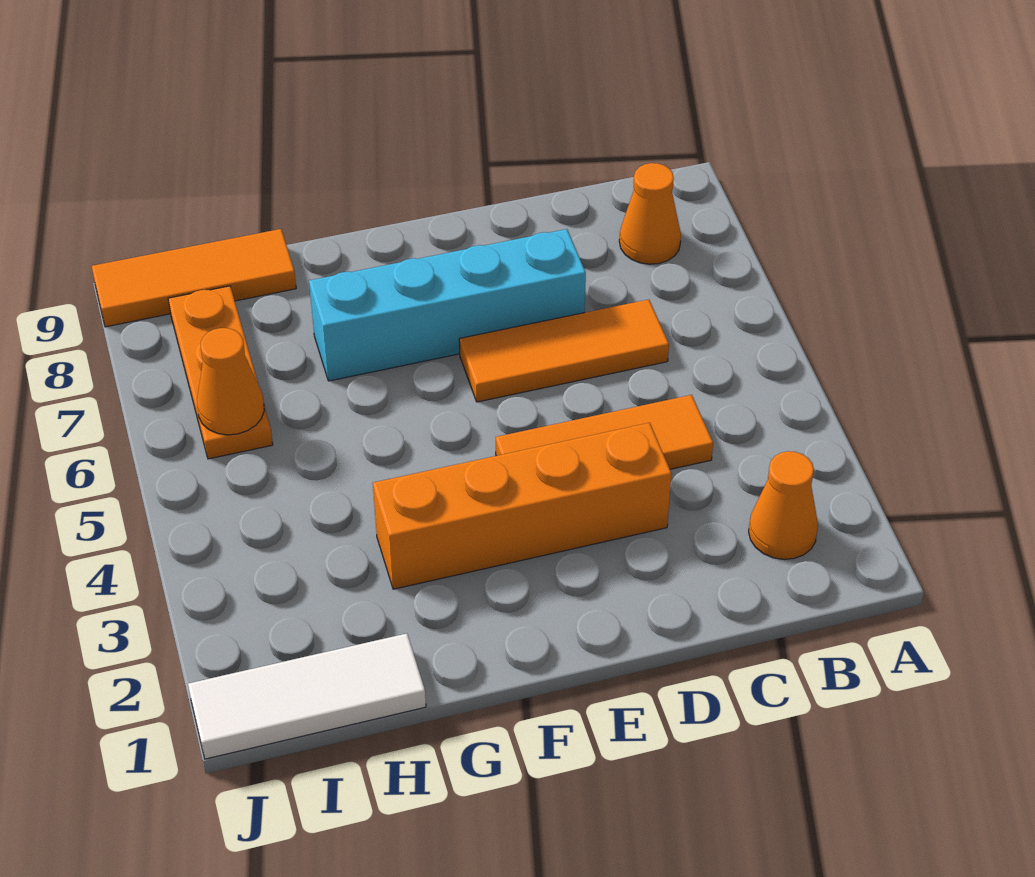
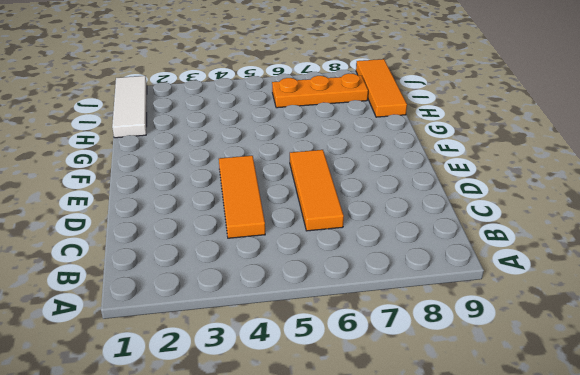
none -> orange 1x1 cone [749,451,818,559]
none -> orange 1x1 cone [619,163,681,264]

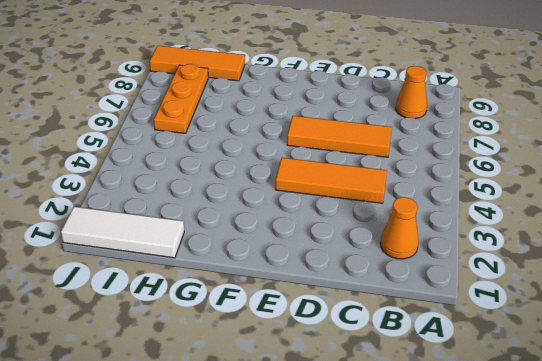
none -> orange 1x4 brick [373,423,671,589]
none -> cyan 1x4 brick [309,229,586,381]

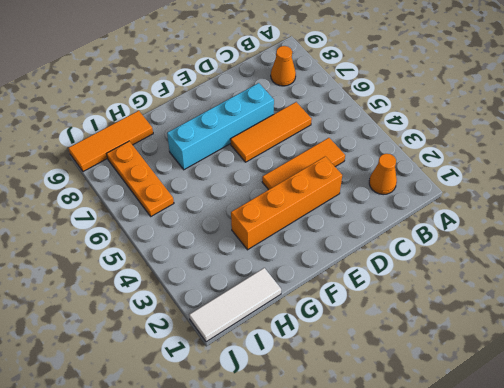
none -> orange 1x1 cone [197,328,264,435]

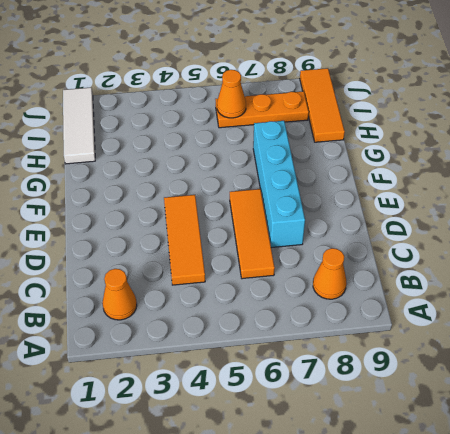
none -> orange 1x4 brick [373,423,671,589]

